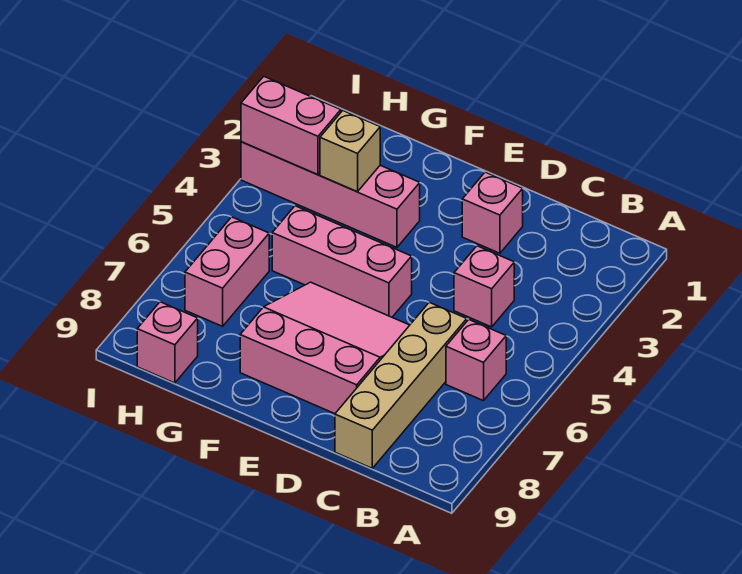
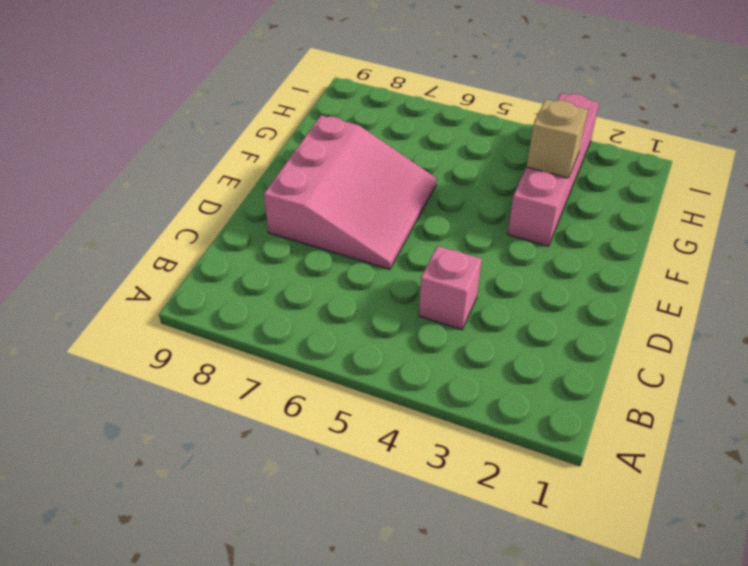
none -> pink 1x1 brick [446,320,506,401]
none -> tan 1x4 brick [335,302,467,468]

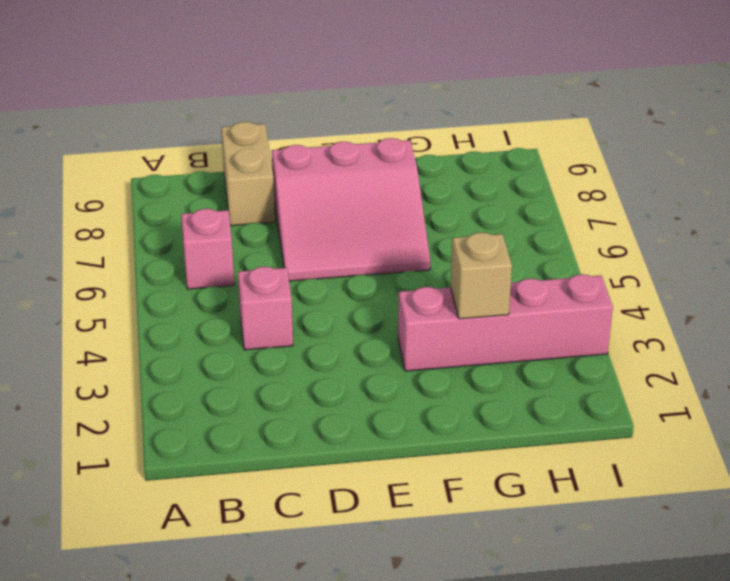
tan 1x2 brick [221,122,275,226] -> tan 1x4 brick [335,302,467,468]
none -> pink 1x1 brick [462,172,523,253]
none -> pink 1x3 brick [272,206,412,317]

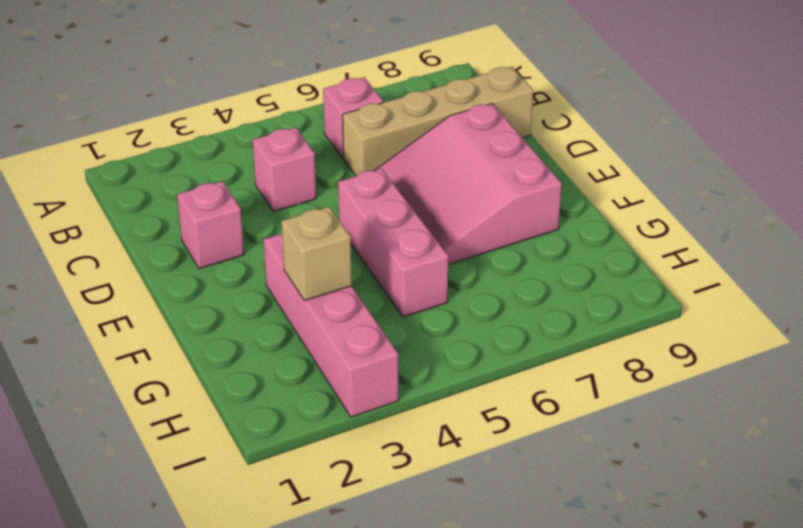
none -> pink 1x2 brick [185,217,269,326]
none -> pink 1x1 brick [137,302,198,383]

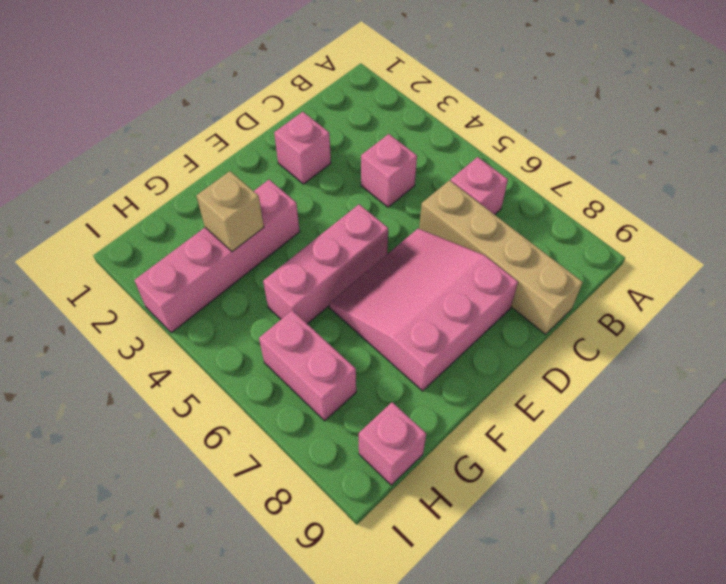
none -> pink 1x2 brick [241,77,341,175]

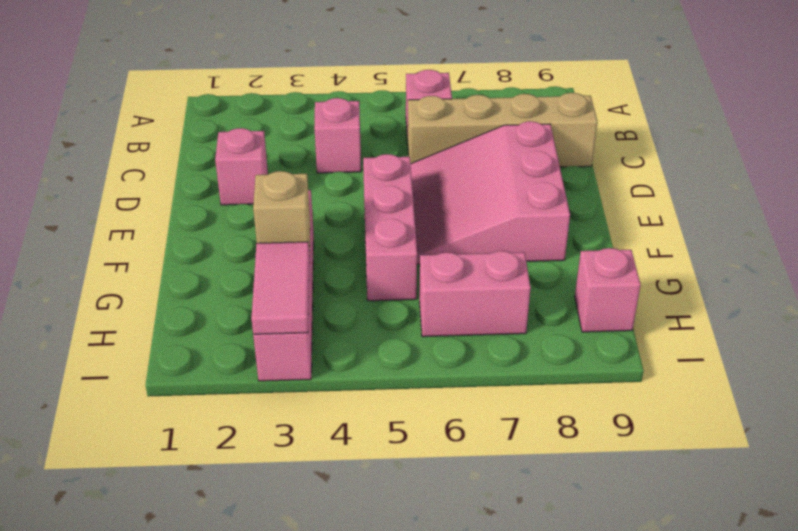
pink 1x2 tile [251,242,310,334] -> pink 1x2 brick [241,77,341,175]

